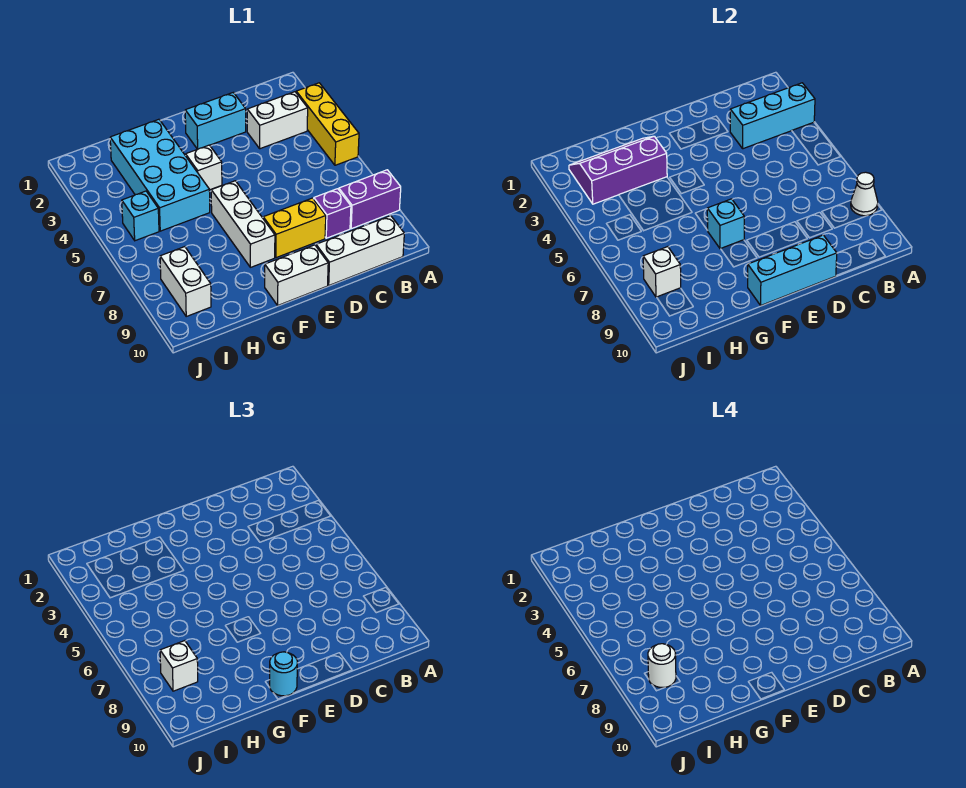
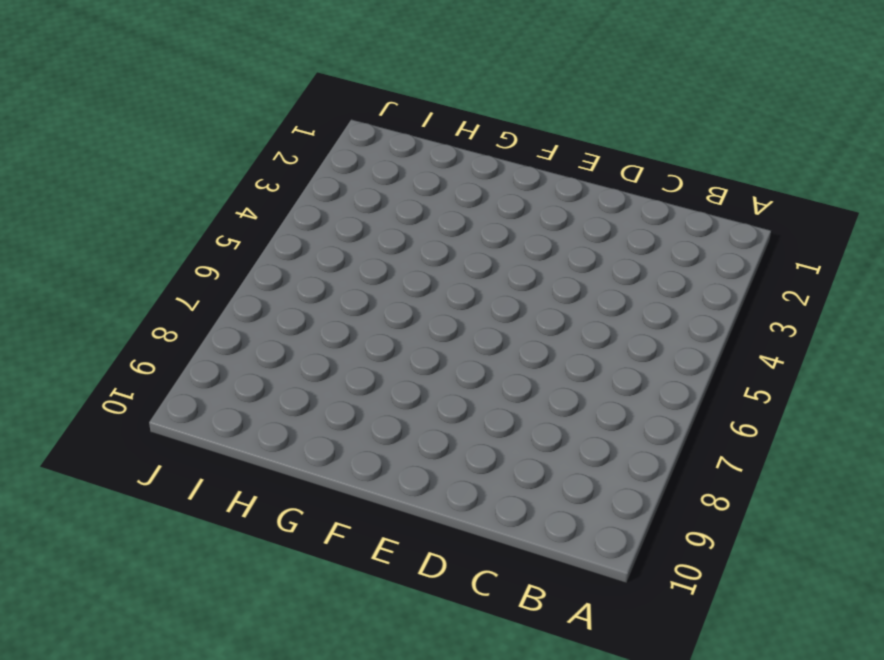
none -> yellow 1x3 brick [296,83,359,165]
none -> purple 1x2 brick [339,170,401,229]
none -> white 1x2 brick [247,92,308,149]

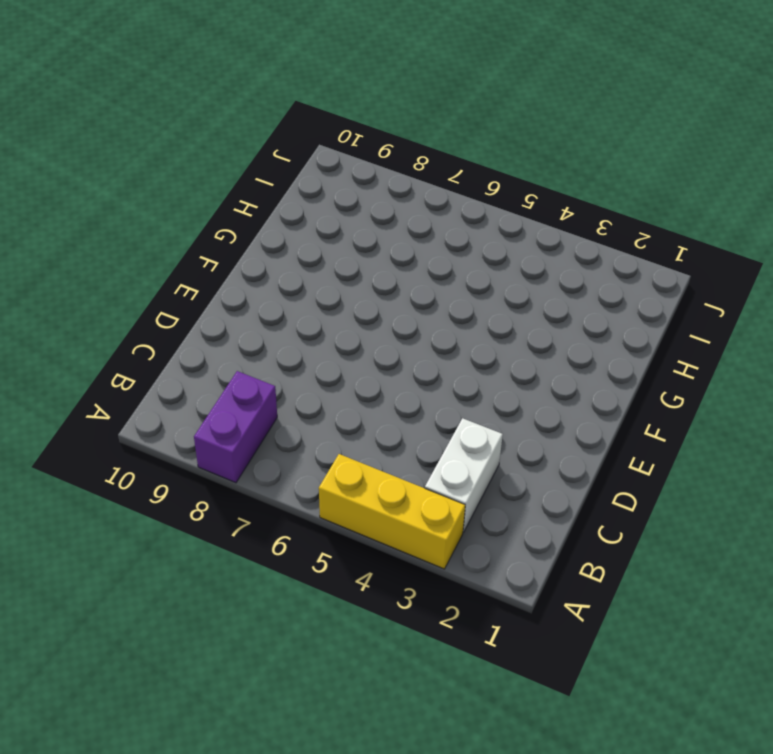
none -> white 1x3 brick [316,216,404,285]
none -> purple 1x1 brick [314,189,351,238]
none -> cyan 1x2 brick [185,93,246,149]

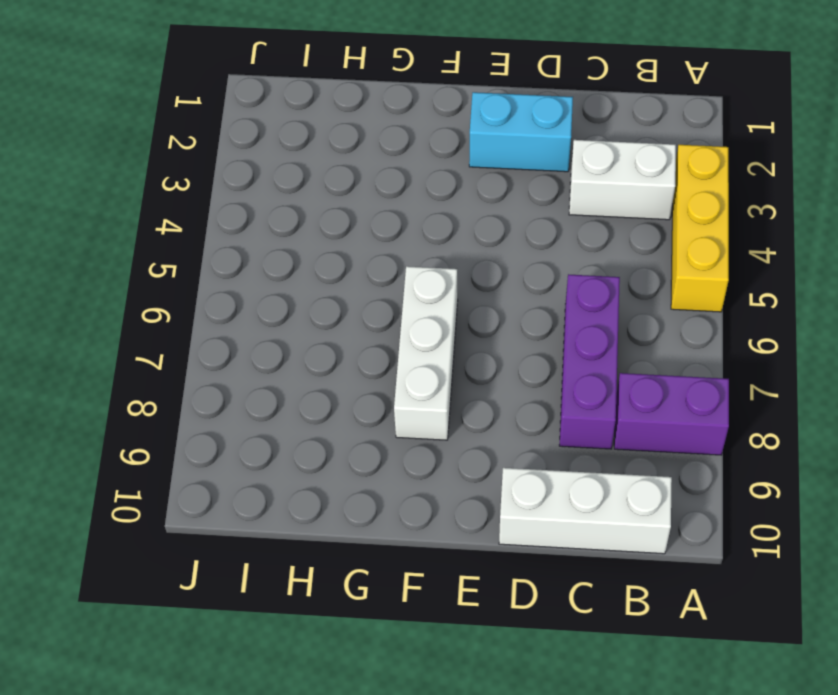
purple 1x3 brick [559,274,620,449] -> purple 1x1 brick [314,189,351,238]
none -> yellow 1x2 brick [263,198,326,258]
none -> white 1x2 brick [265,245,328,305]
none -> white 1x1 brick [186,145,222,190]

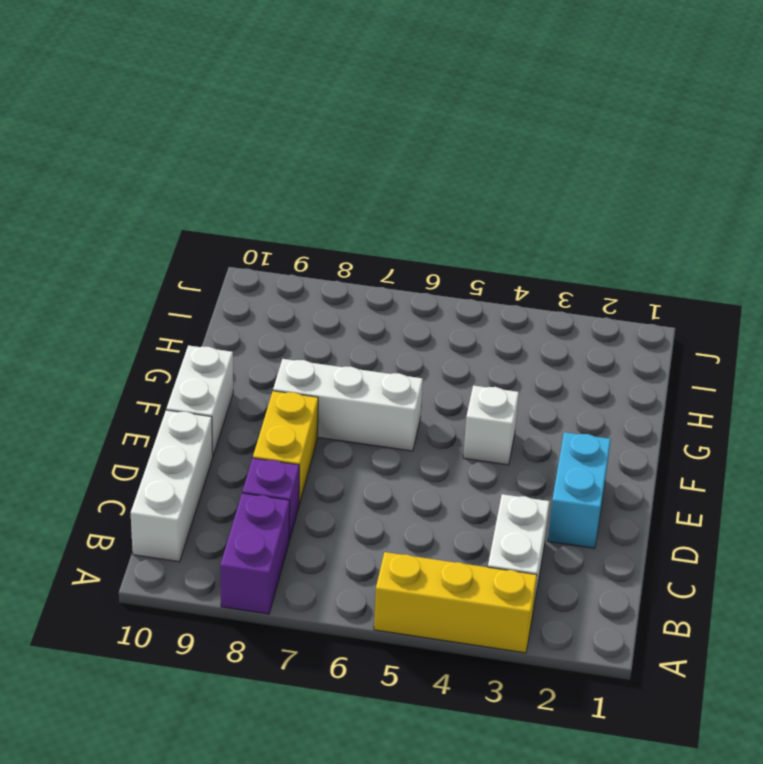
none -> cyan 2x4 brick [110,119,210,231]
none -> cyan 1x1 brick [122,191,159,241]
none -> white 1x2 brick [160,247,211,316]

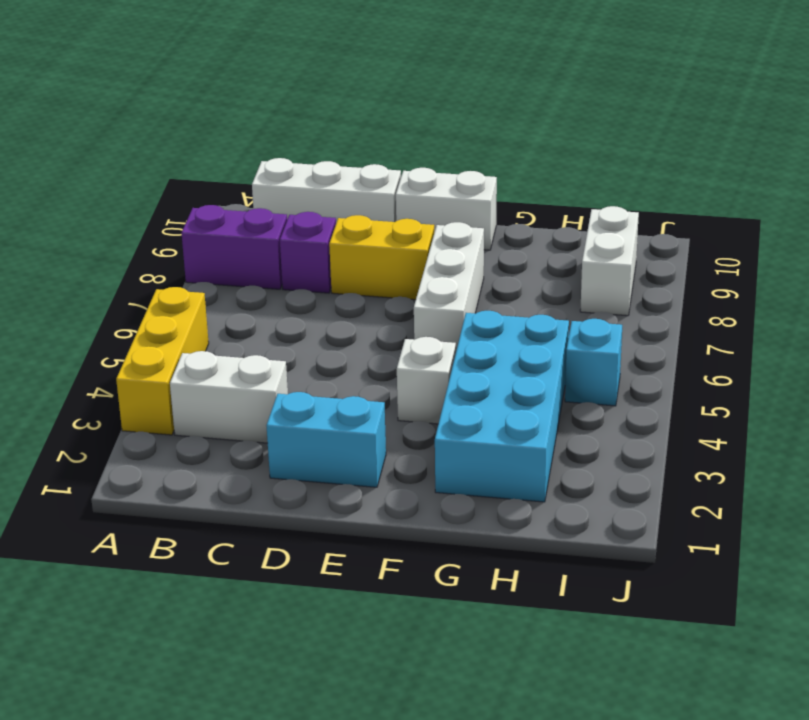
none -> cyan 1x3 brick [730,83,815,149]
none -> white 1x1 cone [851,172,878,216]
none -> cyan 1x3 brick [748,235,837,305]

